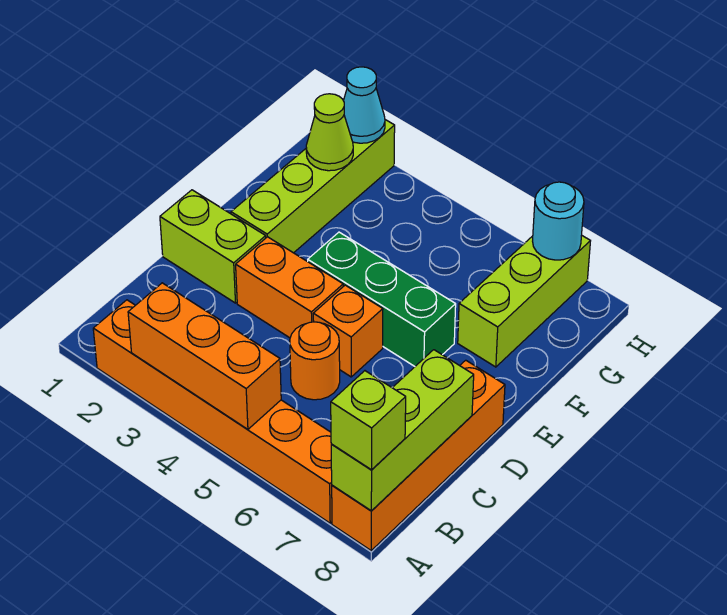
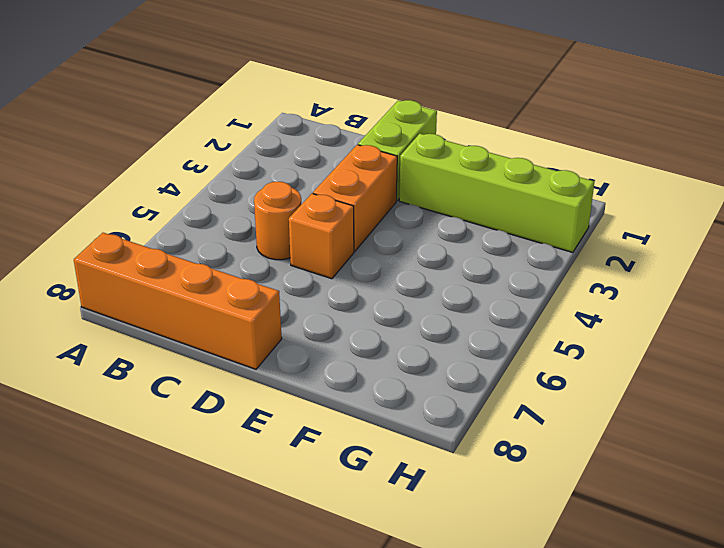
none -> orange 1x6 brick [93,300,332,523]
none -> green 1x3 brick [308,232,456,366]
none -> lime 1x3 brick [458,235,590,367]

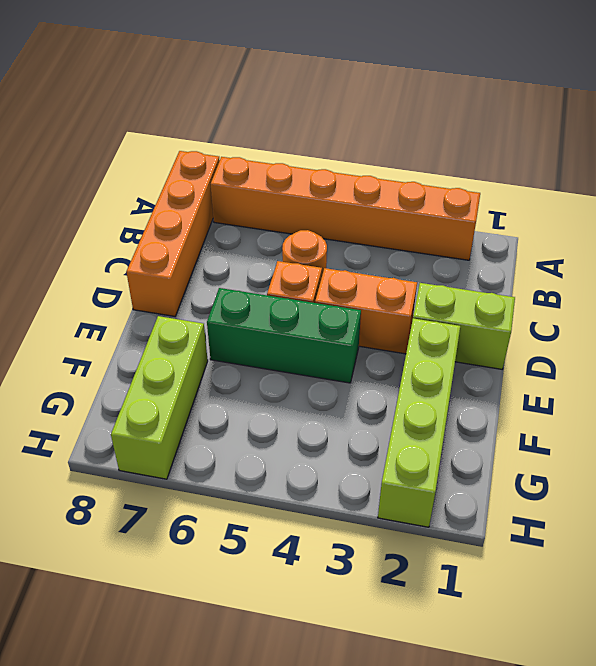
none -> orange 1x3 brick [128,283,281,429]
none -> lime 1x3 brick [331,350,474,511]
none -> lime 1x1 cone [306,94,353,171]

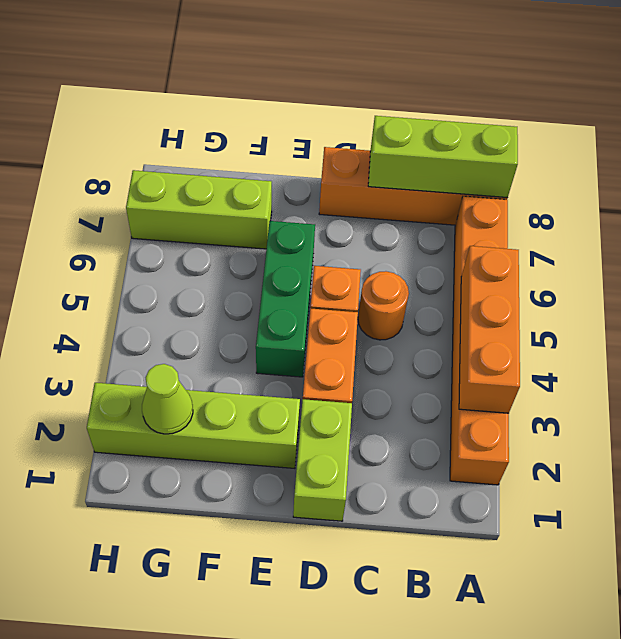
none -> cyan 1x1 cone [343,67,385,143]
none -> cyan 1x1 round brick [533,182,584,260]
none -> lime 1x1 brick [331,371,406,470]

